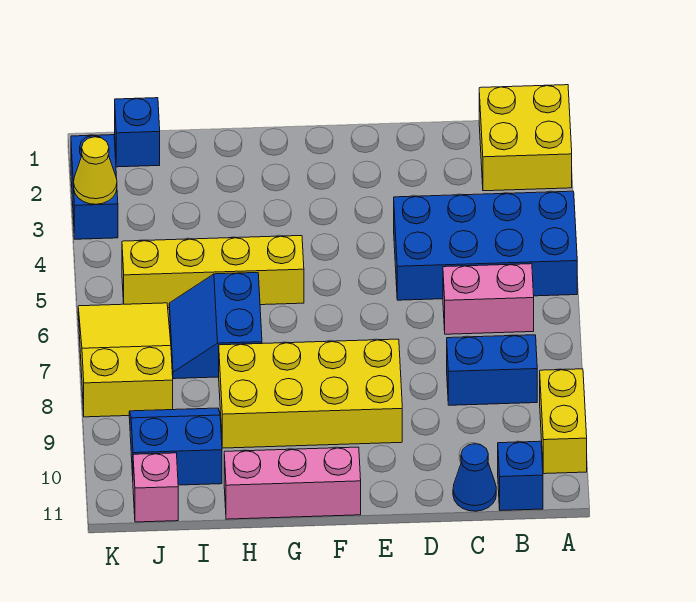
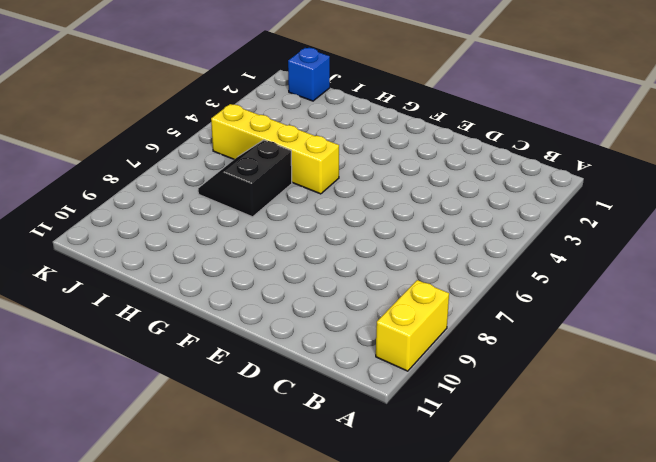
black 2x2 slope [198,140,292,217] -> blue 2x2 slope [169,272,262,379]
none -> yellow 2x2 brick [479,85,572,191]
none -> blue 2x4 brick [394,191,577,300]
none -> pink 1x2 brick [443,264,534,334]

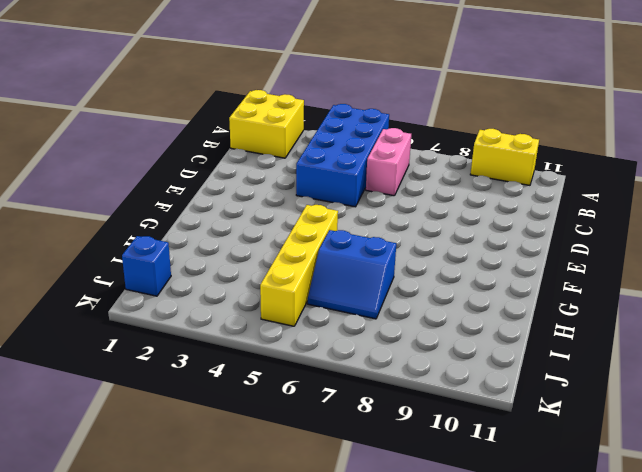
none -> blue 1x2 brick [447,335,537,405]
none -> blue 1x1 brick [498,441,543,511]
none -> blue 1x1 cone [453,444,496,511]

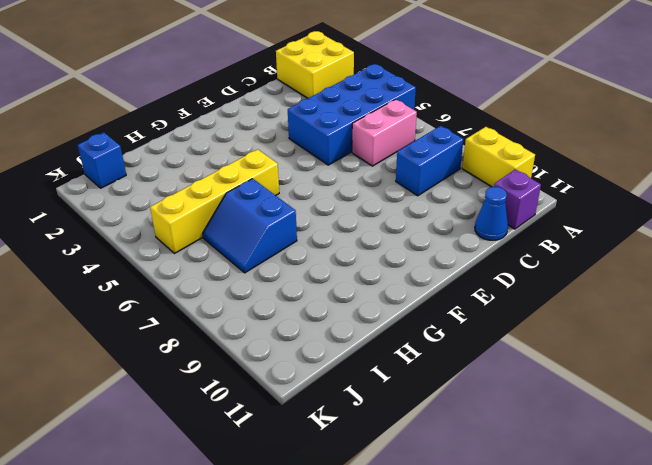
purple 1x1 brick [494,169,541,229] -> blue 1x1 brick [498,441,543,511]
none -> yellow 2x4 brick [219,339,402,448]
none -> pink 1x3 brick [224,447,361,519]
none -> blue 2x2 slope [129,408,222,485]

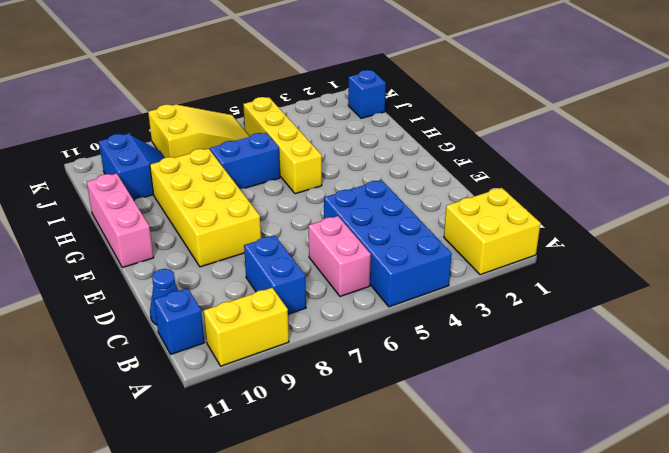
none -> pink 1x1 brick [133,453,178,522]
none -> blue 1x2 brick [71,135,118,239]
none -> yellow 1x1 cone [74,137,117,204]

